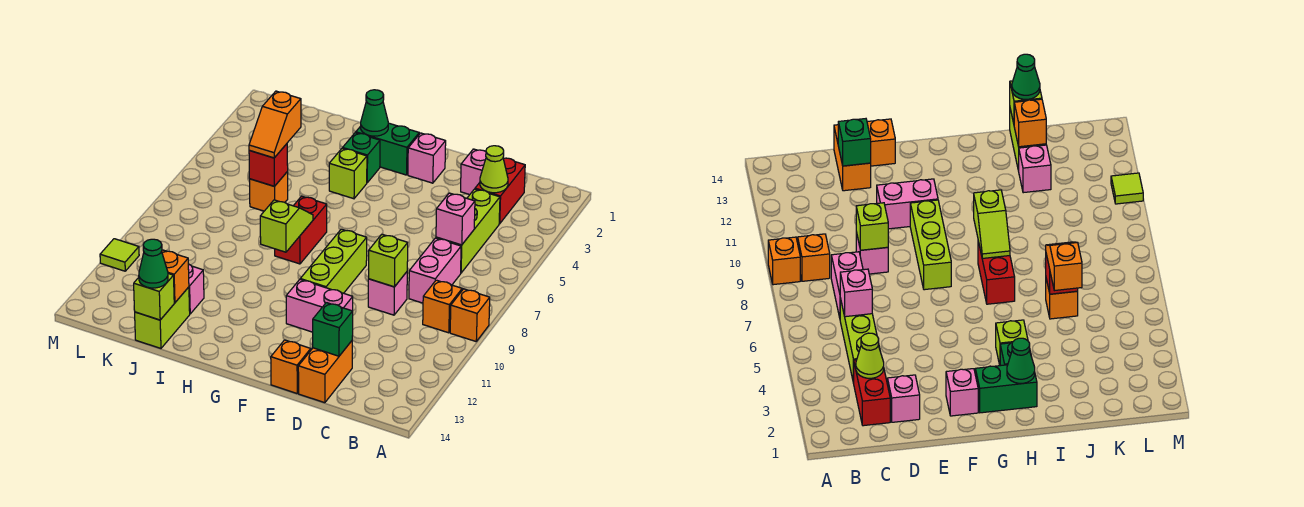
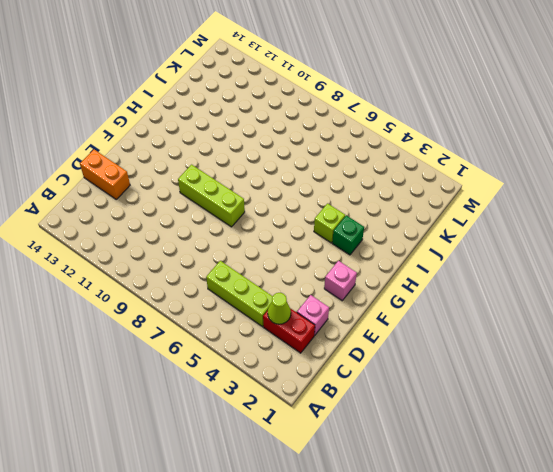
none -> orange 1x1 brick [450,289,490,341]
none -> orange 1x1 brick [423,280,462,333]
none -> pink 1x2 brick [409,238,461,303]
none -> pink 1x1 brick [368,272,407,315]

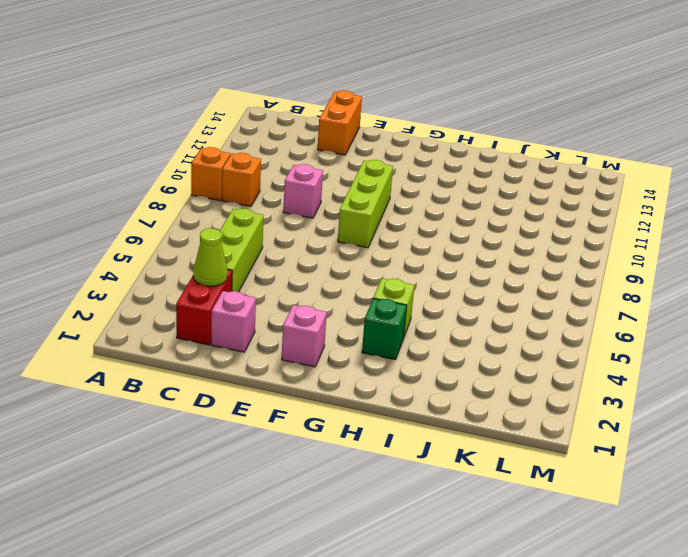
none -> pink 1x2 brick [409,238,461,303]
none -> pink 1x2 brick [286,280,353,332]
none -> orange 1x1 brick [271,340,311,393]
none -> green 1x2 brick [356,123,419,175]

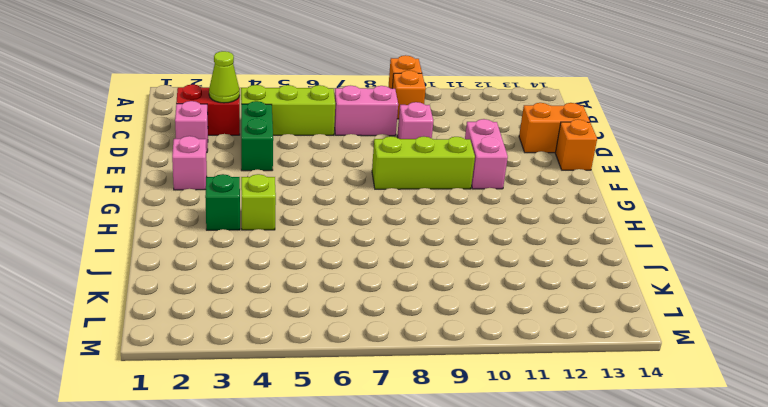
green 1x2 brick [241,101,273,171] -> green 1x2 brick moved to [356,123,419,175]
none -> red 1x2 brick [275,196,327,264]
none -> orange 1x1 brick [250,172,288,211]
none -> pink 1x1 brick [188,264,204,314]
none -> lime 1x2 brick [135,287,190,348]

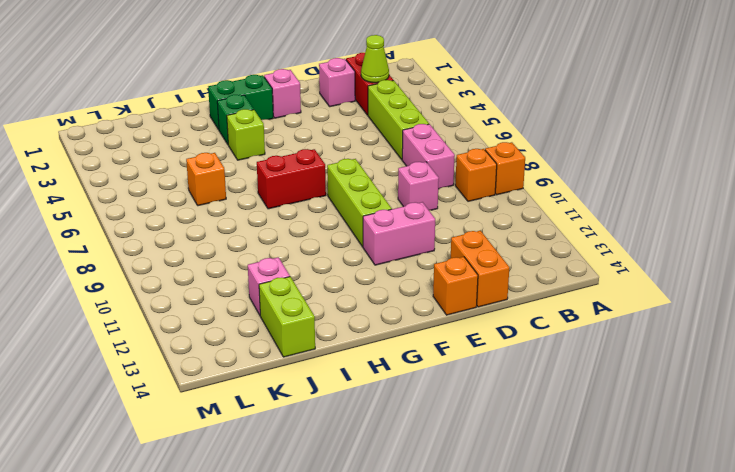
red 1x2 brick [257,149,326,209] -> red 1x2 brick turned to [275,196,327,264]
none -> lime 1x1 tile [100,239,139,271]
none -> pink 1x1 brick [436,193,475,245]
none -> lime 1x1 brick [369,234,408,287]
none -> green 1x1 brick [313,303,353,356]

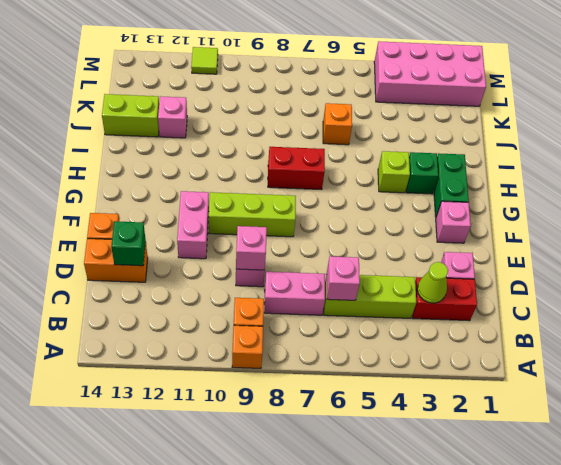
pink 1x1 brick [236,226,267,270] -> lime 1x1 brick [369,234,408,287]
pink 2x4 brick [374,41,486,106] -> none
none -> green 1x1 cone [361,90,388,136]
none -> lime 1x2 slope [260,200,313,252]
none -> red 1x1 brick [249,144,288,186]
none -> orange 1x1 brick [162,250,189,303]

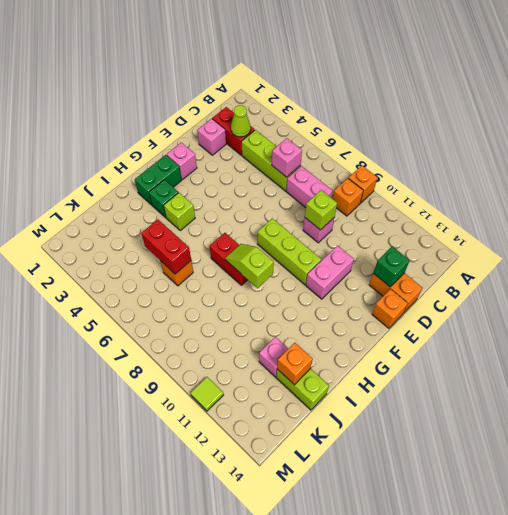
red 1x2 brick [141,220,191,274] -> red 1x1 brick [249,144,288,186]
none -> green 1x1 cone [361,90,388,136]
none -> lime 1x1 brick [134,274,174,320]
none -> orange 1x2 slope [249,91,301,158]
none -> green 1x1 cone [139,239,168,288]

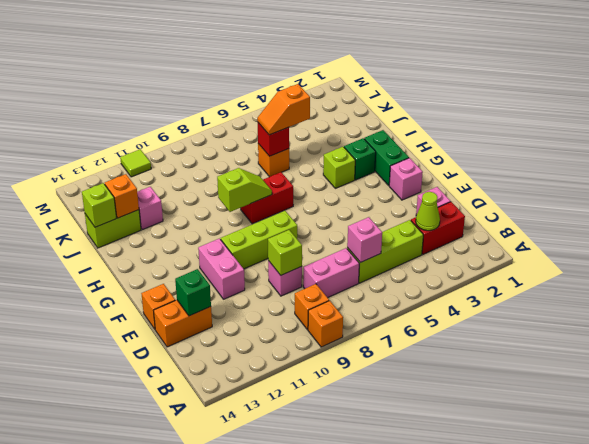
none -> green 1x1 cone [361,90,388,136]
none -> green 1x1 cone [139,239,168,288]

